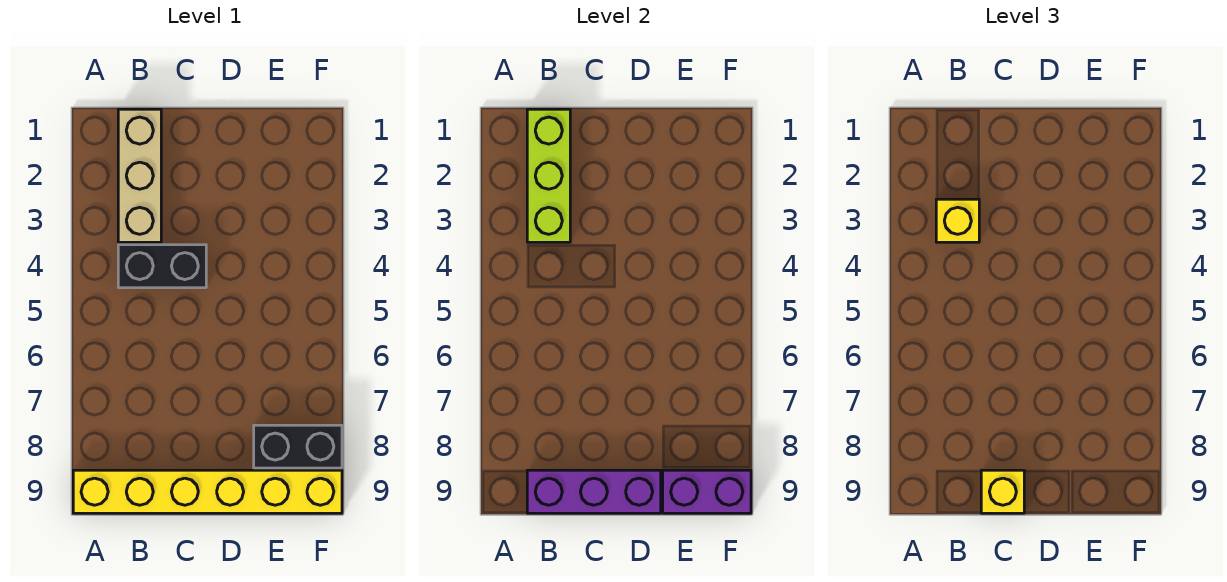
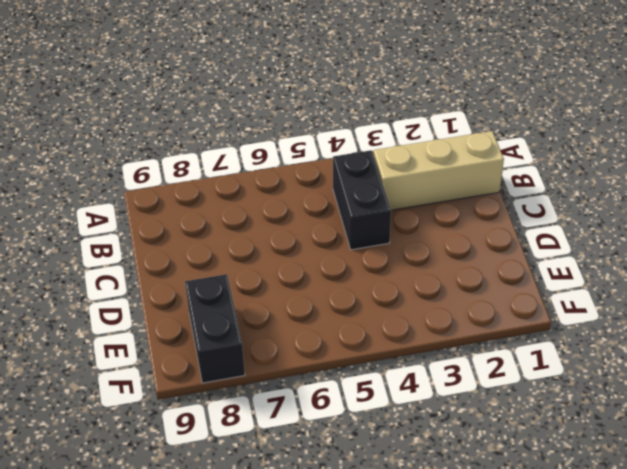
none -> yellow 1x6 brick [73,470,342,513]
none -> lime 1x3 brick [527,109,570,242]

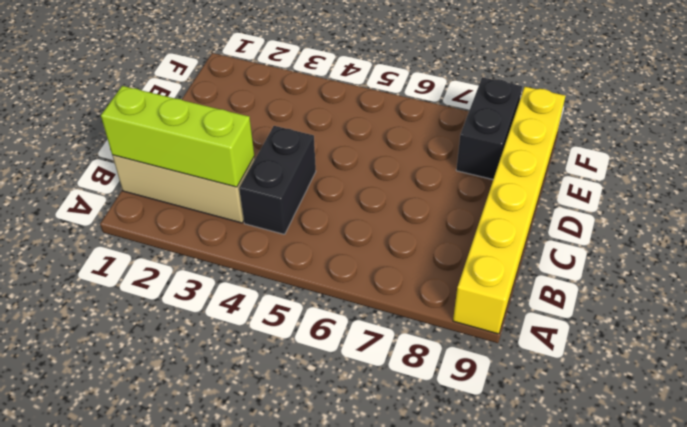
none -> purple 1x3 brick [527,470,661,513]
none -> purple 1x2 brick [663,470,751,513]

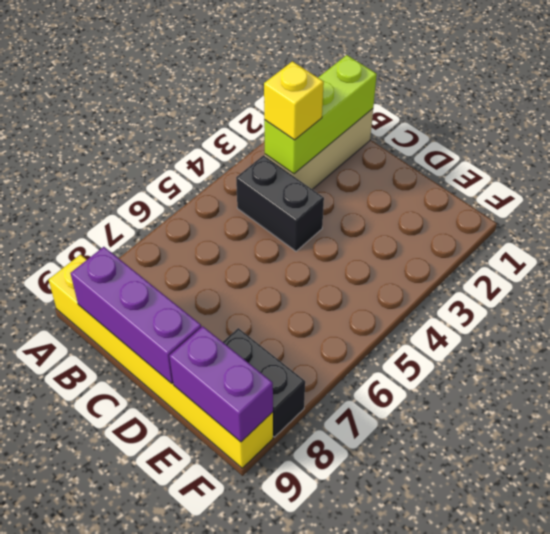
none -> yellow 1x1 brick [981,470,1024,513]

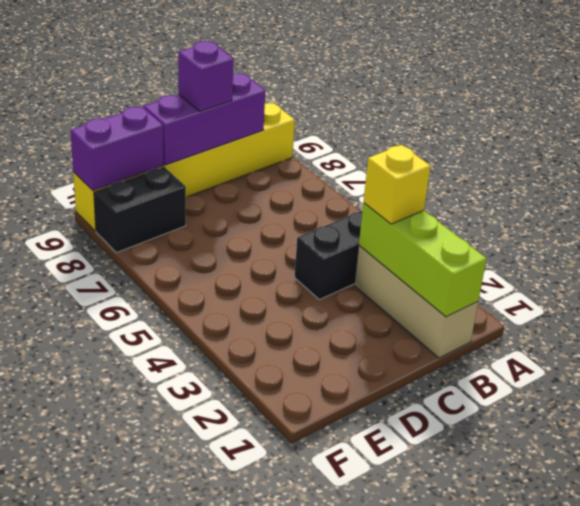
purple 1x1 brick [178,41,233,112] -> yellow 1x1 brick [981,470,1024,513]

